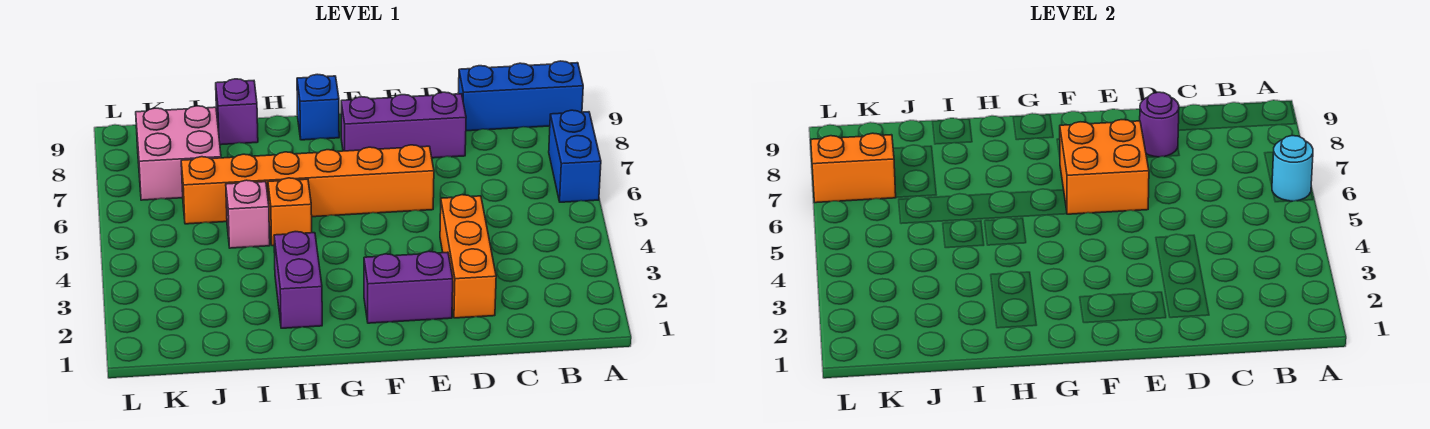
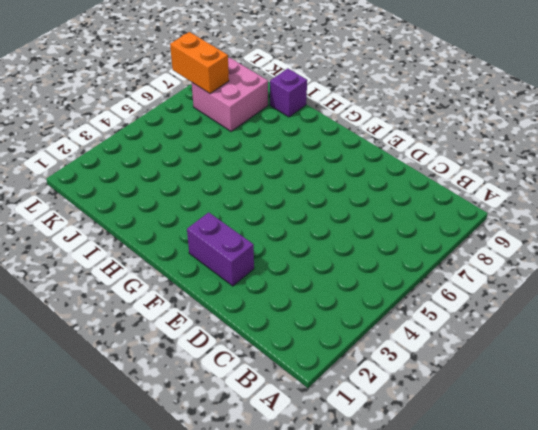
none -> blue 1x2 brick [549,110,601,202]
none -> blue 1x3 brick [458,61,583,131]
none -> orange 1x3 brick [440,195,496,318]

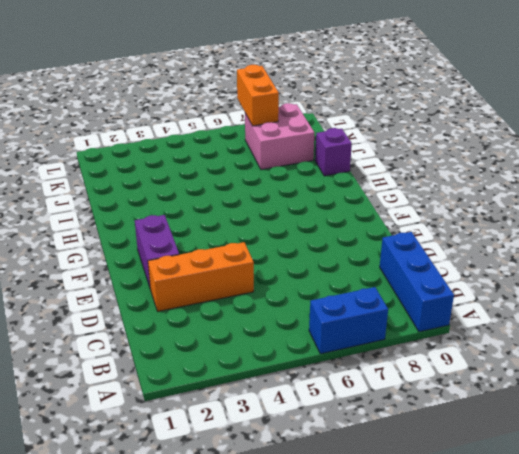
none -> purple 1x3 brick [341,92,466,158]
none -> orange 1x6 brick [181,145,434,224]
none -> blue 1x1 brick [297,74,339,140]

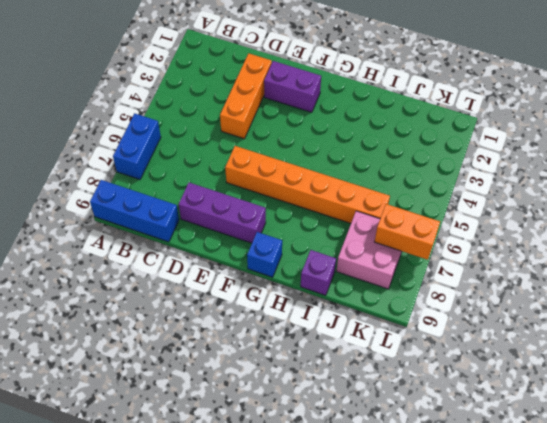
none -> purple 1x2 brick [274,232,322,328]
none -> orange 1x1 brick [268,178,312,246]
none -> pink 1x1 brick [226,180,270,248]

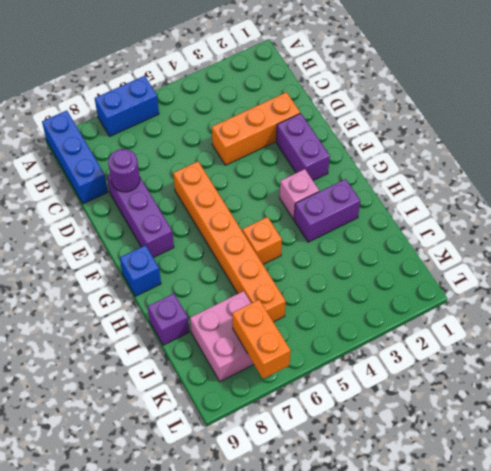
pink 1x1 brick [280,169,319,219] -> pink 1x1 brick moved to [226,180,270,248]
none -> cyan 1x1 round brick [1272,136,1313,201]
none -> orange 2x2 brick [1060,120,1149,214]

